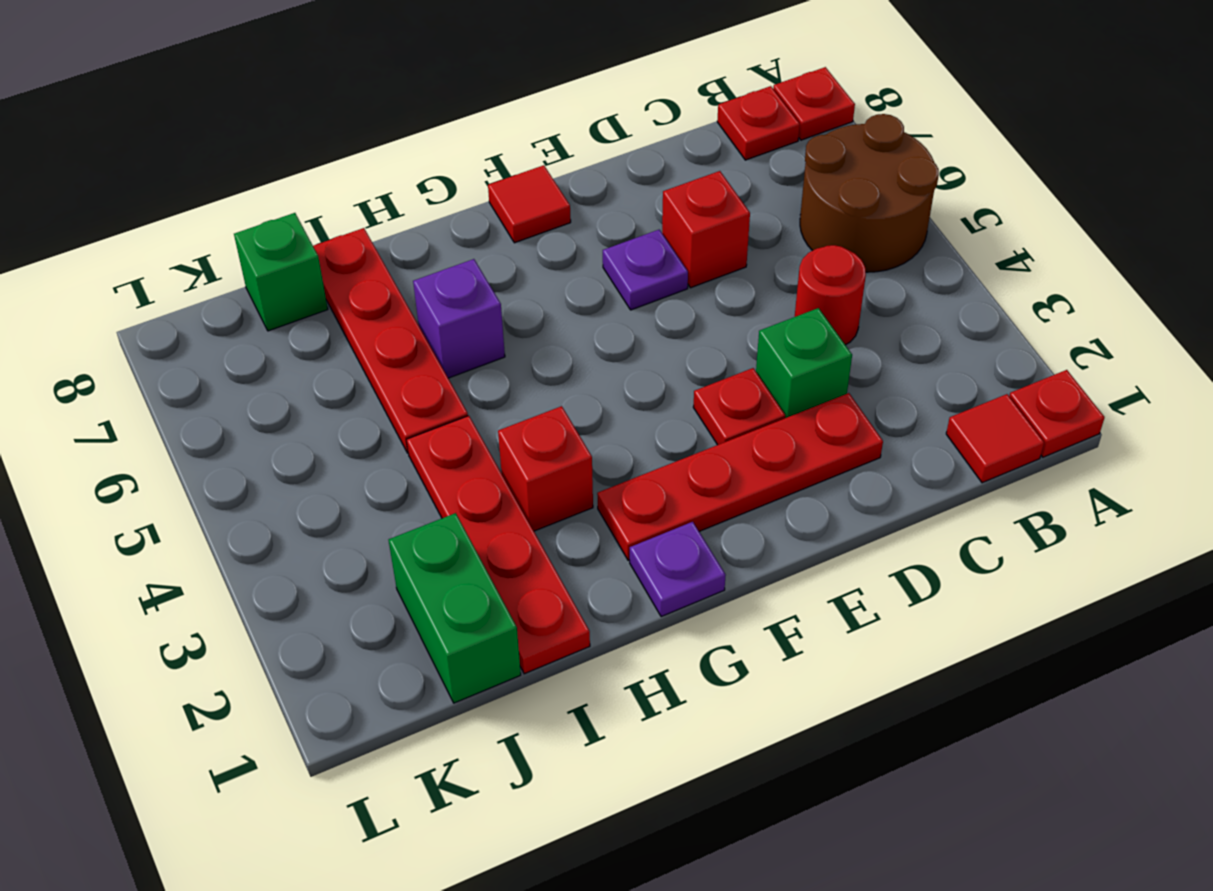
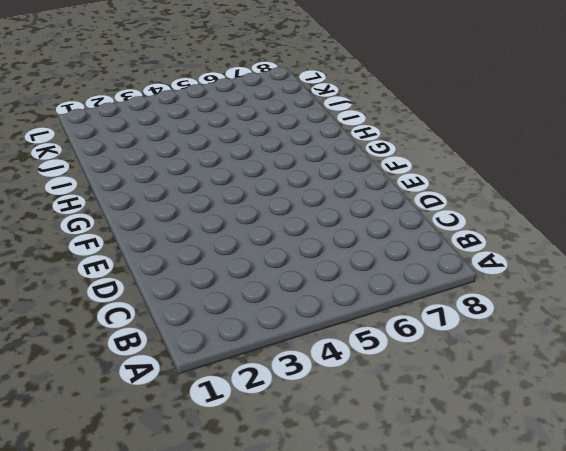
none -> red 1x1 plate [1009,370,1104,457]
none -> brown 2x2 round brick [800,114,939,272]
none -> red 1x1 plate [773,67,855,140]

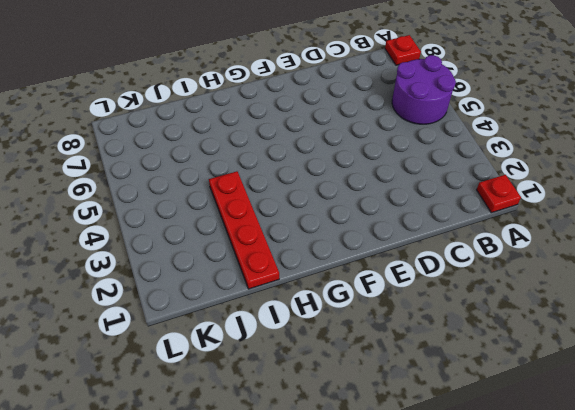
purple 2x2 round brick [392,55,456,124] -> brown 2x2 round brick [800,114,939,272]
none -> red 1x1 tile [946,394,1044,483]
none -> red 1x1 plate [717,86,800,160]
none -> red 1x1 round brick [795,245,866,345]

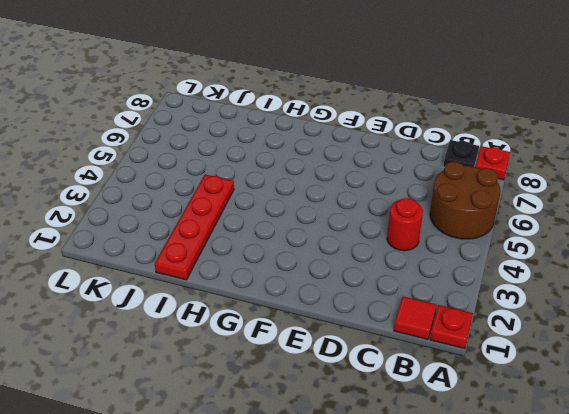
black 1x1 plate [443,140,479,167] -> red 1x1 plate [717,86,800,160]
none -> red 1x4 plate [597,393,883,560]
none -> green 1x1 brick [756,308,852,418]
none -> red 1x1 brick [662,171,750,288]

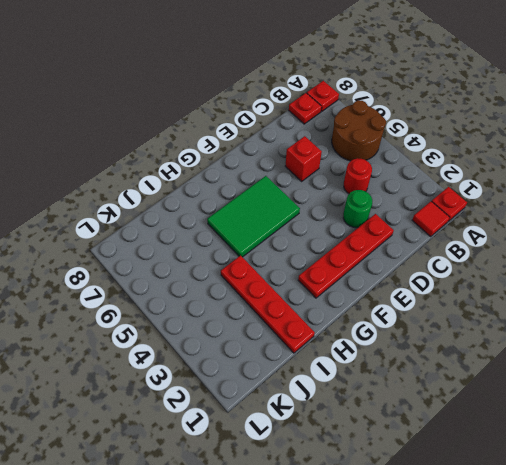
green 1x1 round brick [343,190,372,228] -> green 1x1 brick [756,308,852,418]
green 2x3 tile [207,176,300,257] -> purple 1x1 brick [413,259,505,378]
none -> red 1x1 plate [693,368,785,445]
none -> purple 1x1 plate [603,230,688,310]
none -> red 1x1 tile [488,165,571,243]

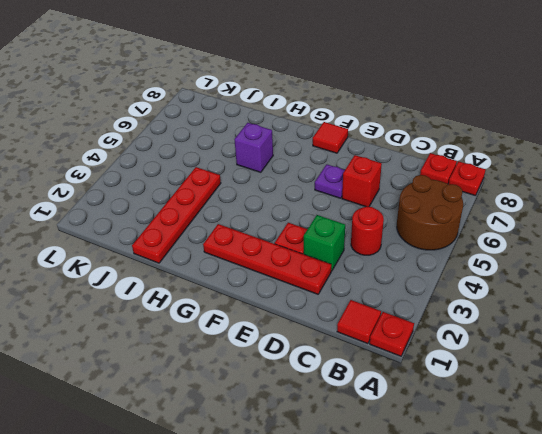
none -> purple 1x1 plate [630,522,726,617]
none -> red 1x1 brick [498,406,593,531]
none -> red 1x4 plate [313,228,468,453]

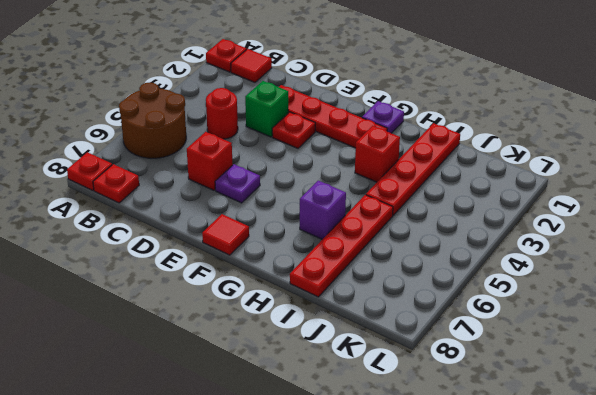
none -> green 1x2 brick [389,513,521,703]
none -> green 1x1 brick [234,213,328,331]

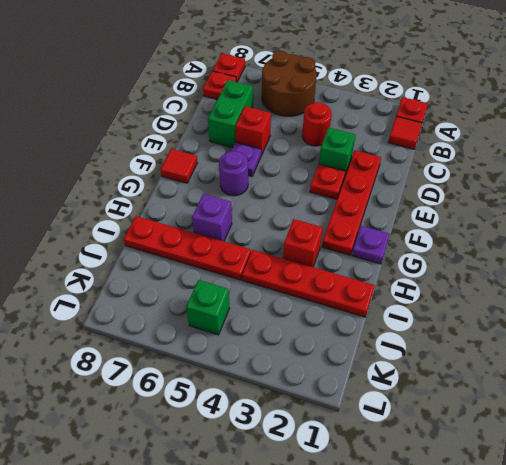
green 1x2 brick [208,80,253,148] -> green 1x2 brick turned to [389,513,521,703]
purple 1x1 round brick [219,151,248,196] -> none
green 1x1 brick [186,280,230,335] -> green 1x1 brick moved to [234,213,328,331]

